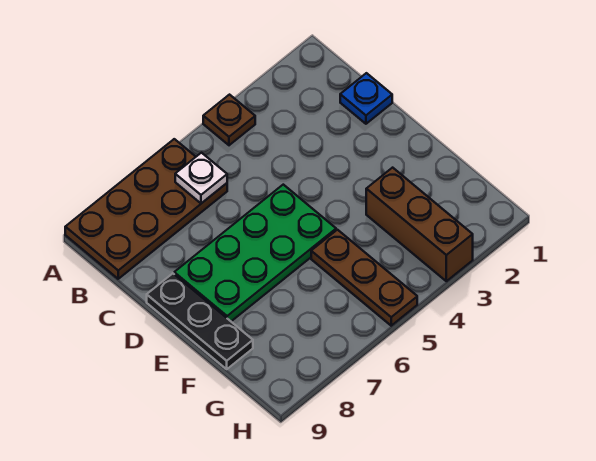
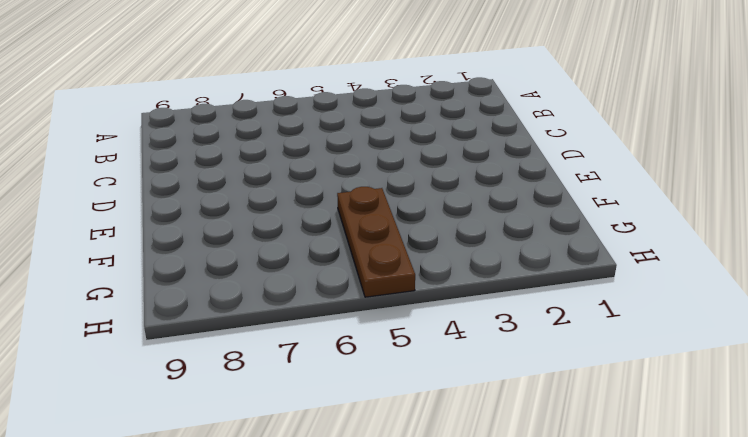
none -> brown 1x1 plate [203,95,255,145]
none -> brown 2x4 plate [65,139,227,279]

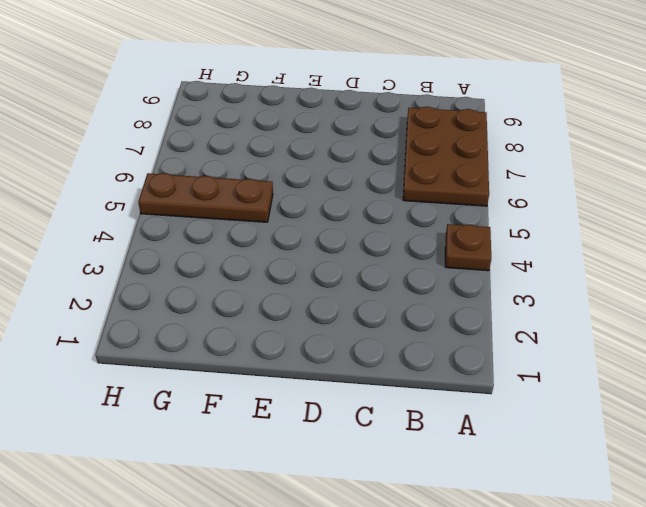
brown 2x3 plate [403,107,489,206] -> brown 2x4 plate [65,139,227,279]
none -> blue 1x1 plate [340,73,392,124]
none -> green 2x4 plate [174,185,336,321]

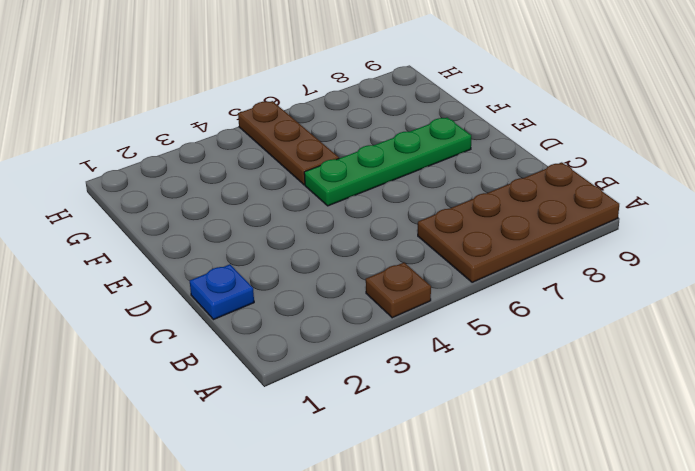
green 1x4 plate [304,118,471,206] -> green 2x4 plate [174,185,336,321]
none -> black 1x3 plate [147,273,253,369]
none -> brown 1x3 brick [366,168,473,281]

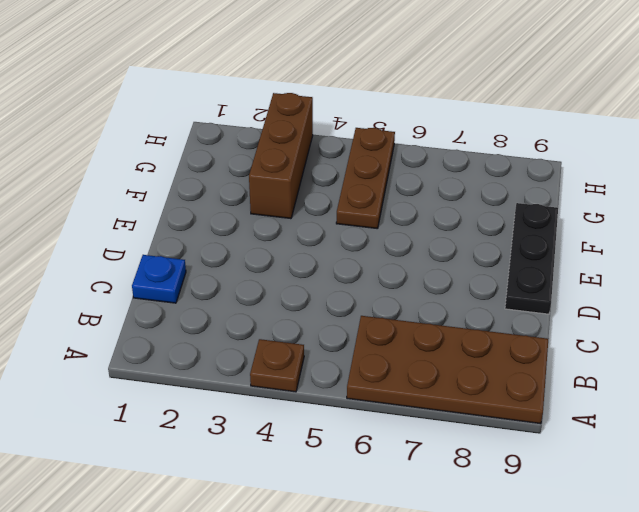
none -> green 2x4 plate [174,185,336,321]
none -> white 1x1 plate [175,153,227,203]

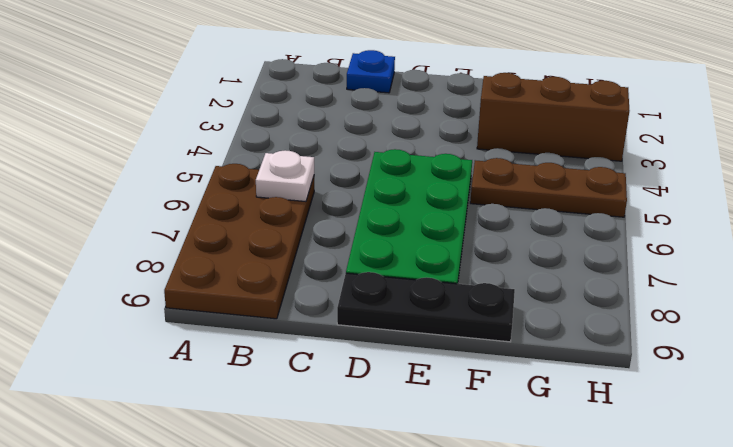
none -> brown 1x1 plate [203,95,255,145]

